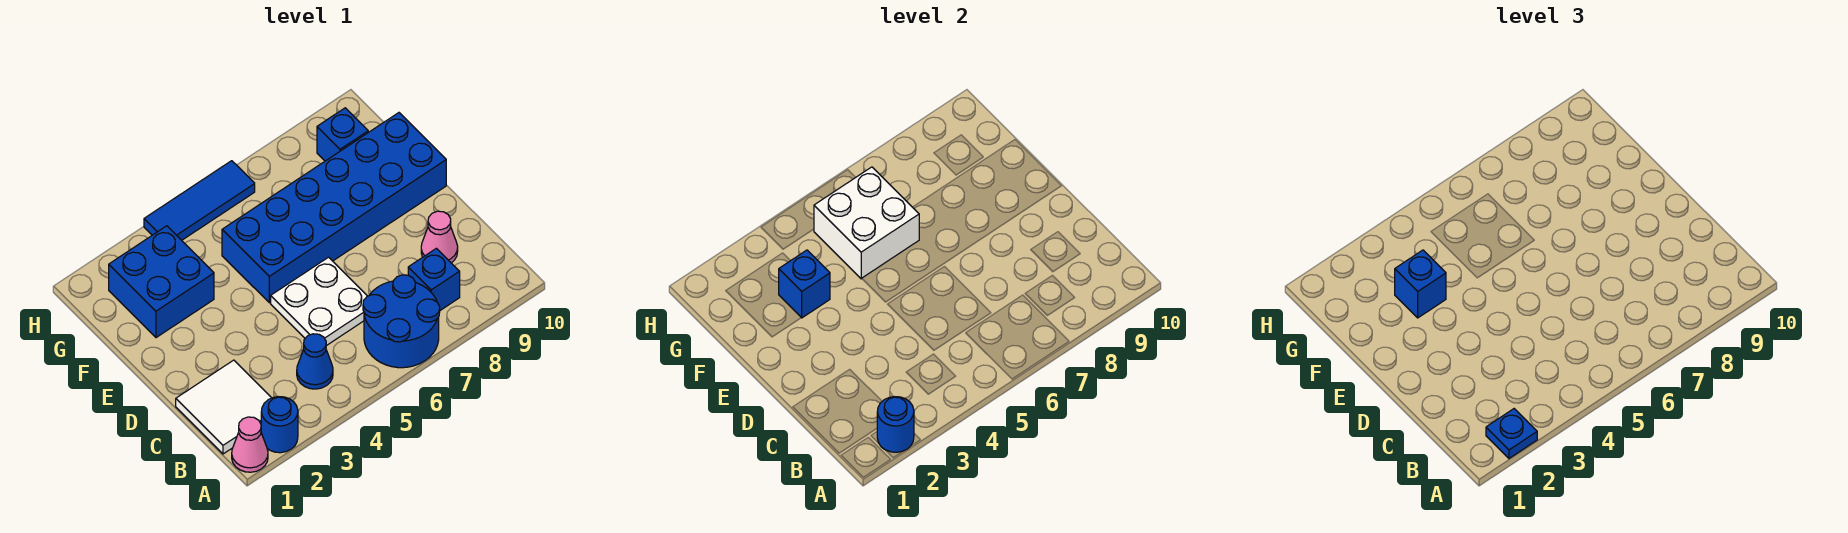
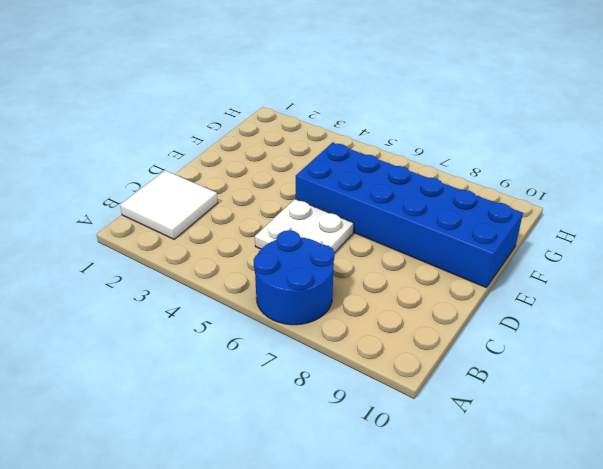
none -> pink 1x1 cone [232,417,268,472]
none -> blue 1x1 round brick [261,397,298,453]
none -> blue 1x1 cone [297,334,333,389]

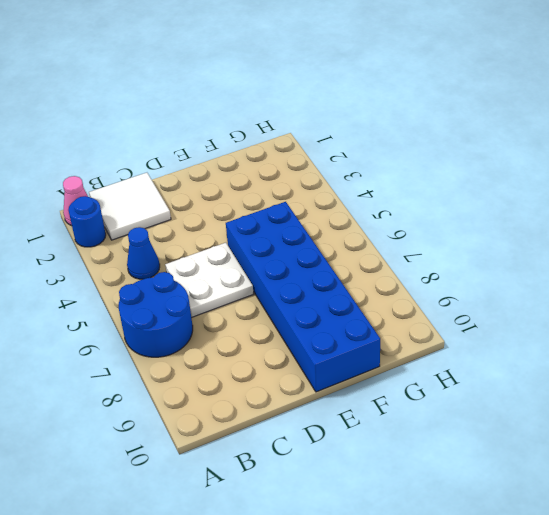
none -> blue 1x1 brick [408,248,460,310]
none -> pink 1x1 cone [421,211,458,263]
none -> blue 2x2 brick [109,226,214,338]

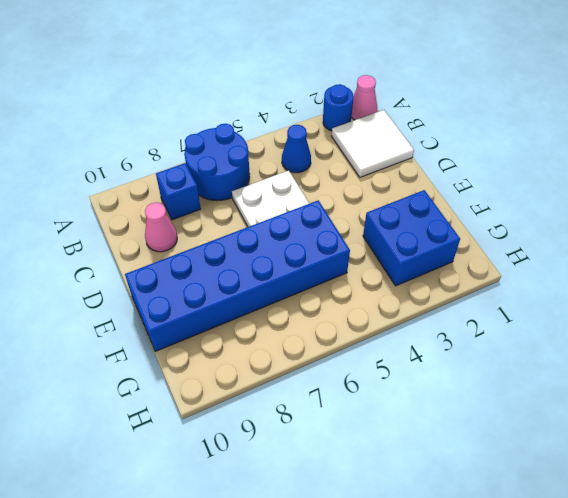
none -> blue 1x1 brick [317,108,368,161]
none -> blue 1x3 tile [144,161,255,240]
none -> blue 1x1 round brick [877,397,914,452]

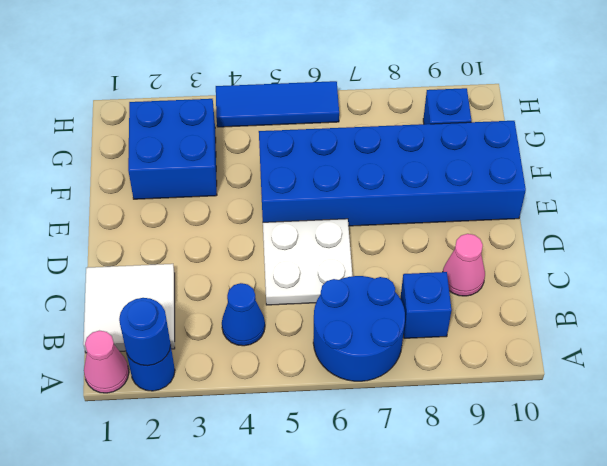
none -> blue 1x1 brick [779,250,830,318]
none -> white 2x2 brick [814,167,919,279]
none -> blue 1x1 plate [1486,409,1537,458]

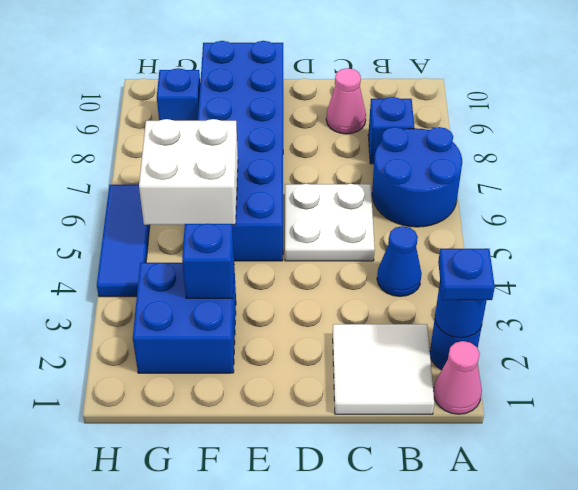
none -> blue 1x1 brick [1395,250,1446,318]

